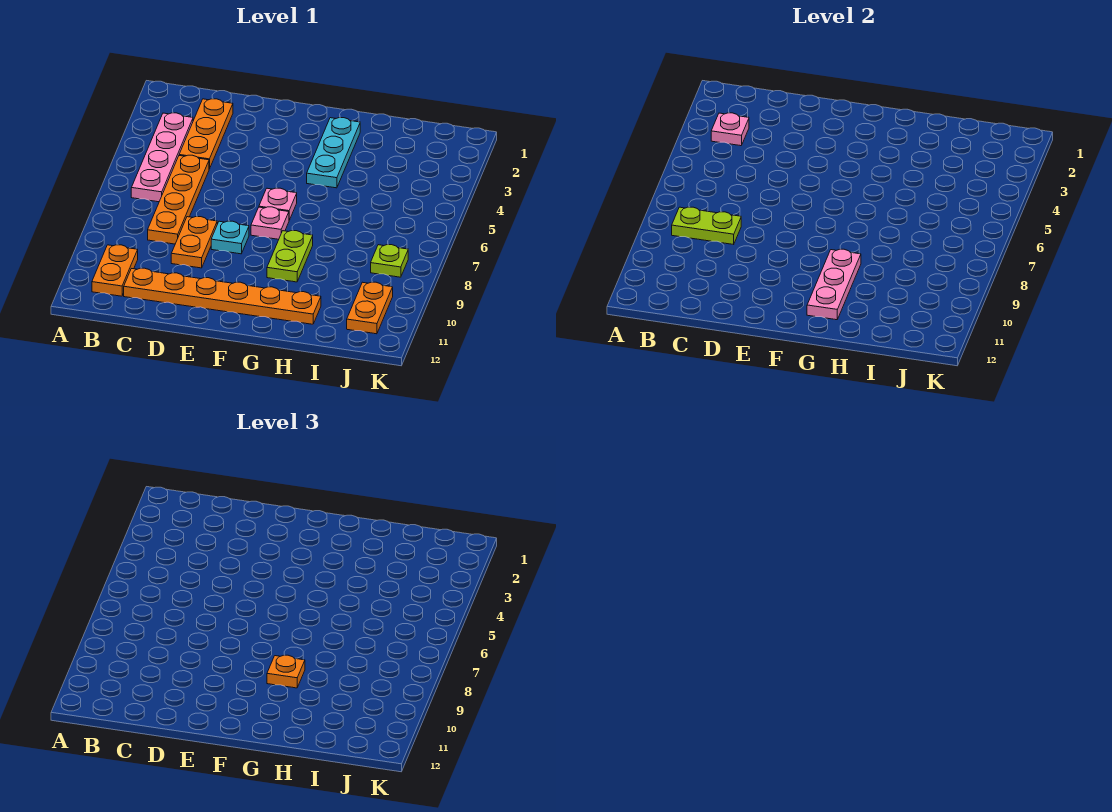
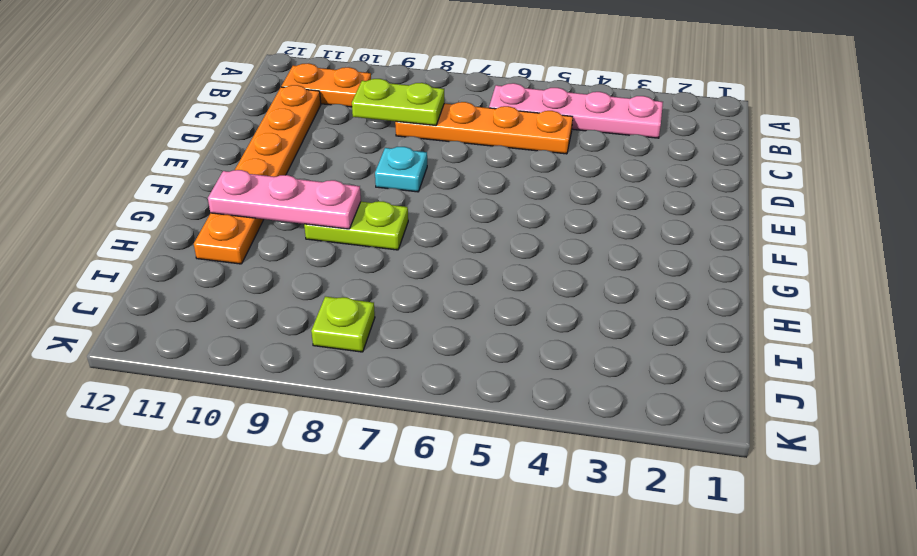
lime 1x2 plate [352,79,444,125] -> lime 1x2 plate turned to [672,207,741,244]
none -> orange 1x3 plate [179,99,233,169]
none -> orange 1x2 plate [171,217,217,268]
none -> pink 1x1 plate [259,188,297,220]

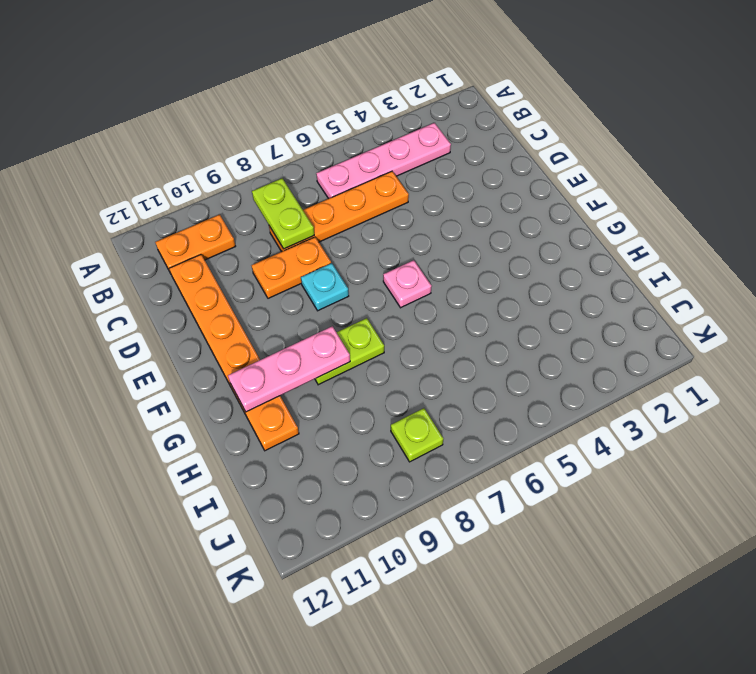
none -> orange 1x3 plate [179,99,233,169]
none -> pink 1x1 plate [251,207,289,239]
none -> cyan 1x3 plate [307,118,360,188]

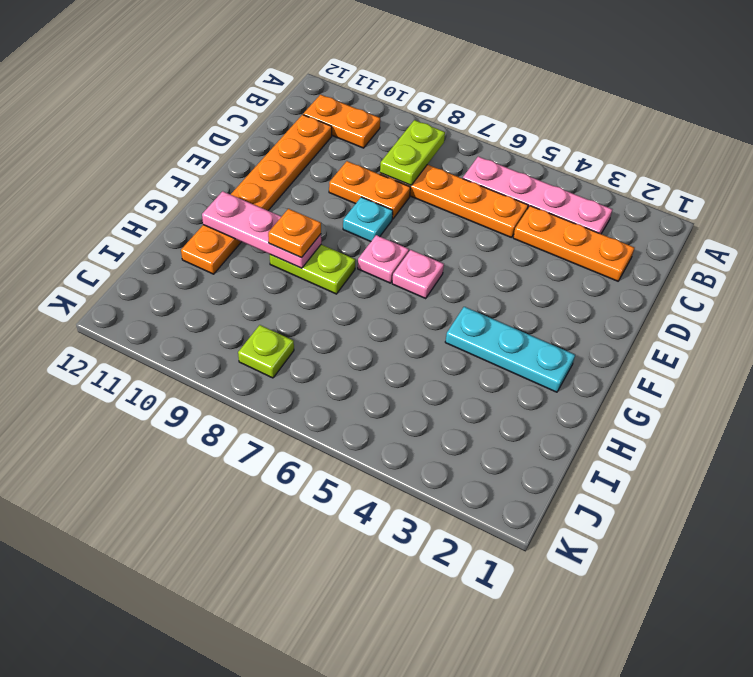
none -> orange 1x2 plate [347,282,393,334]
none -> pink 1x1 plate [711,113,749,146]

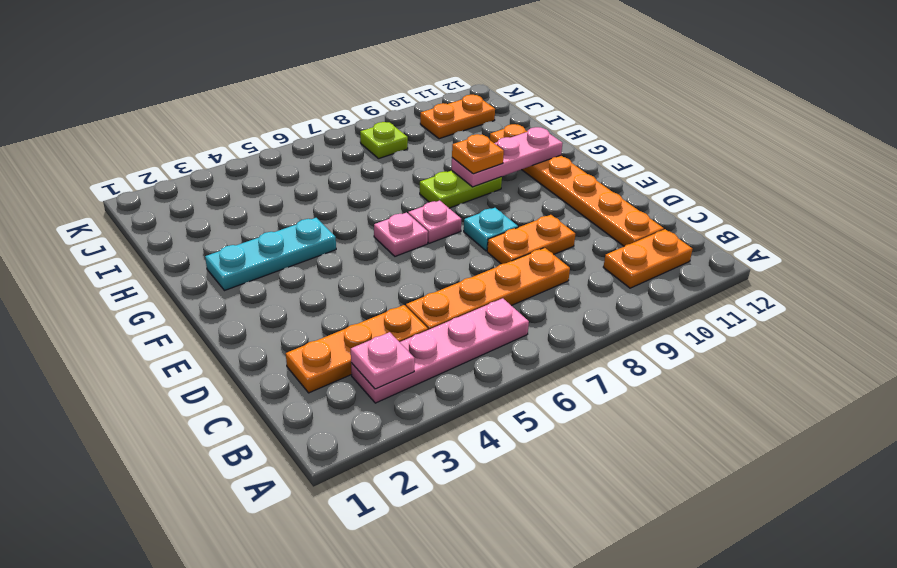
none -> lime 1x2 plate [672,207,741,244]

